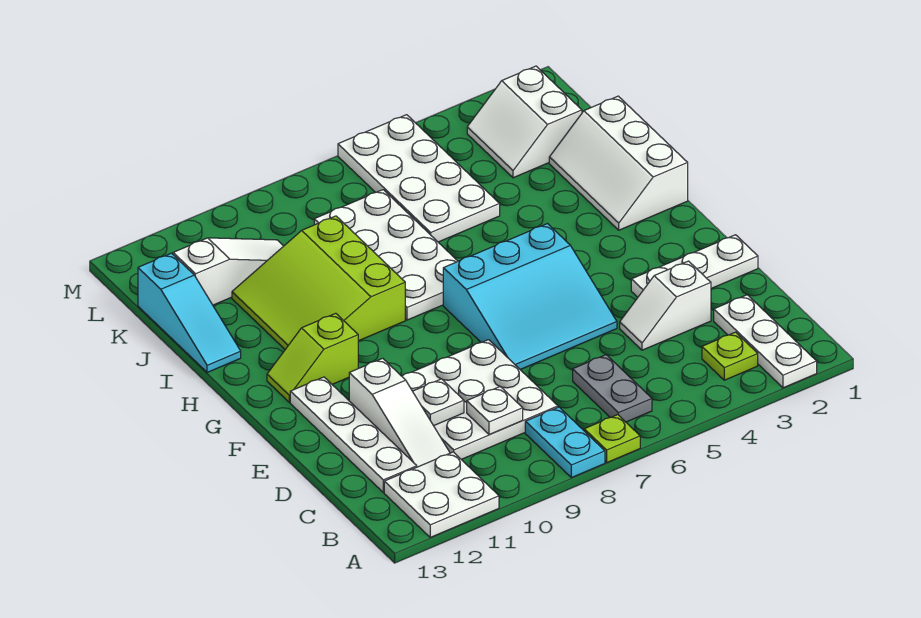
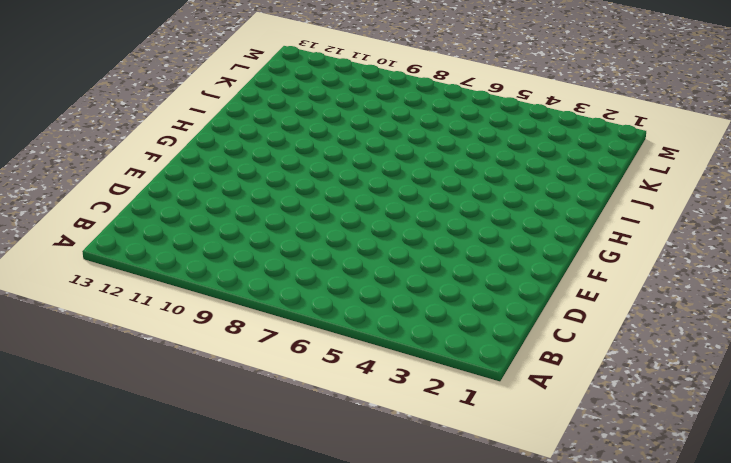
none -> white 1x3 plate [714,295,817,388]
none -> lime 1x1 plate [584,415,640,462]
none -> cyan 1x2 plate [525,407,605,478]

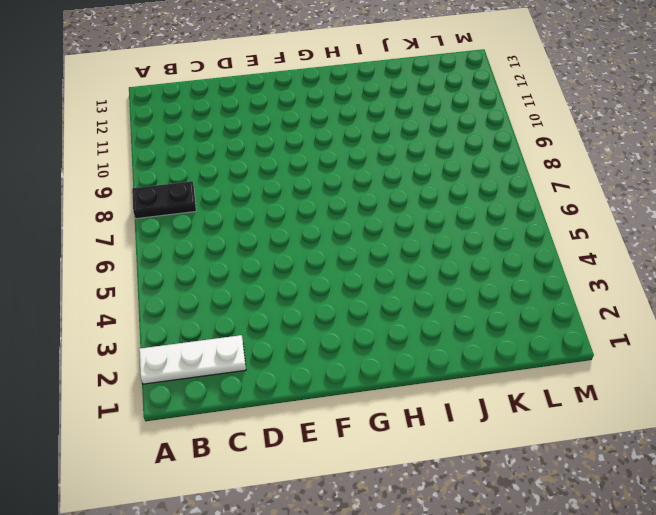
black 1x2 plate [132,181,196,219] -> cyan 1x2 plate [525,407,605,478]
none -> lime 1x1 plate [584,415,640,462]
none -> white 2x2 plate [384,452,499,537]
none -> lime 1x1 plate [702,332,758,380]

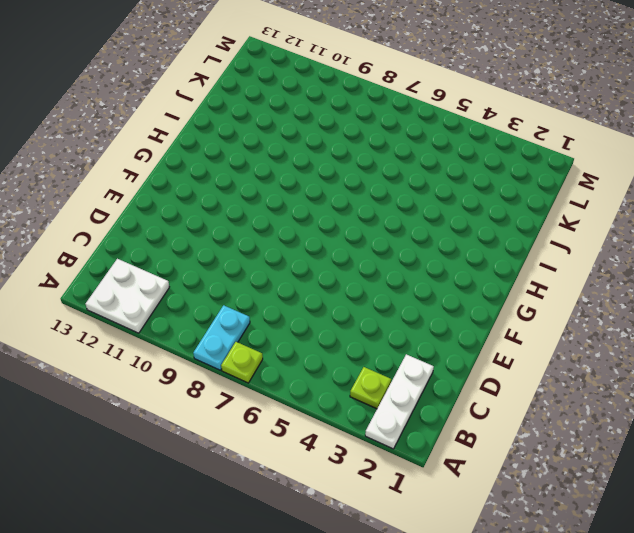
none -> grey 1x2 plate [573,355,652,422]
none -> white 3x3 plate [402,340,558,459]
none -> white 1x3 slope [349,358,450,467]

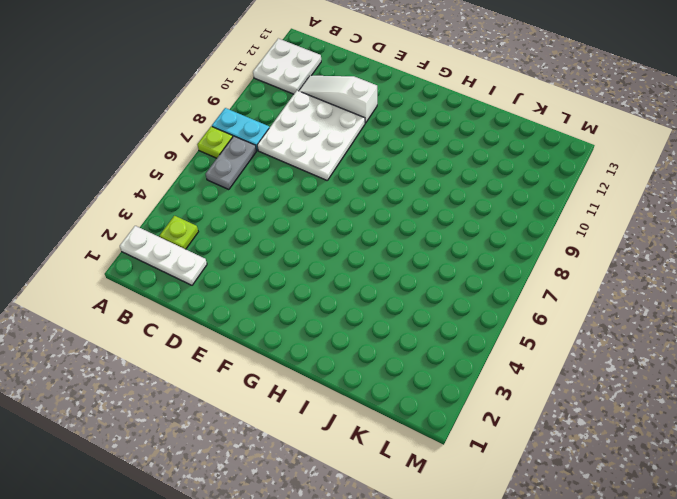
grey 1x2 plate [206,136,256,190] -> grey 1x2 plate turned to [573,355,652,422]
none -> white 1x4 plate [290,377,417,492]
none -> white 1x2 slope [620,261,711,350]
none -> white 1x3 plate [631,235,758,297]

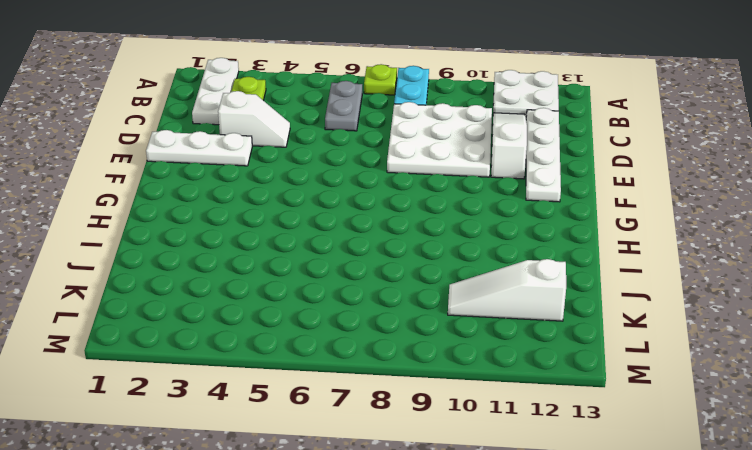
none -> cyan 3x3 slope [443,224,617,370]
none -> lime 1x2 slope [267,313,358,402]
none -> white 2x3 slope [549,96,688,230]

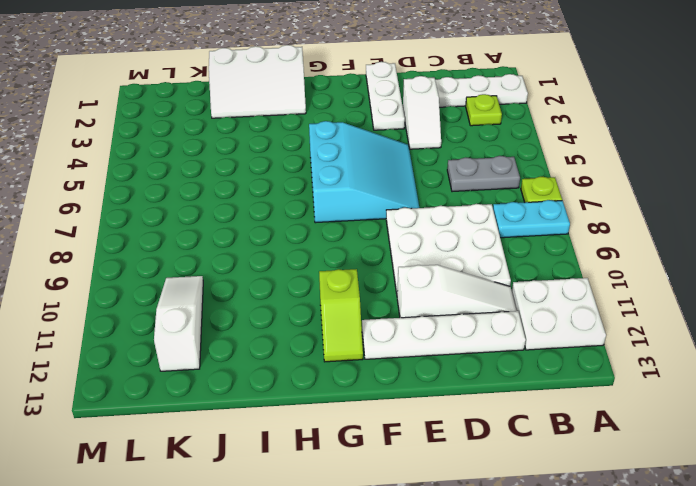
none -> white 2x4 plate [314,190,458,320]
none -> lime 3x3 slope [232,216,405,349]
none -> cyan 1x3 slope [138,253,241,372]

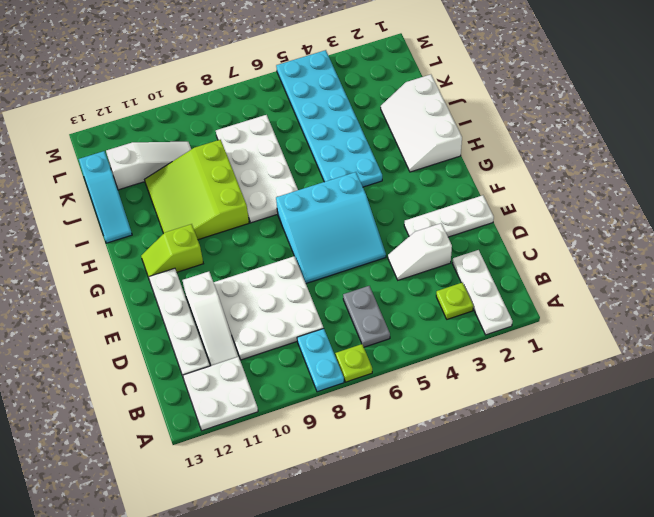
cyan 2x6 plate [276,50,382,187] -> white 2x4 plate [338,115,500,242]
none -> white 2x2 slope [467,66,582,178]
none -> white 1x1 plate [467,387,523,435]
none -> white 1x1 plate [413,379,464,426]

